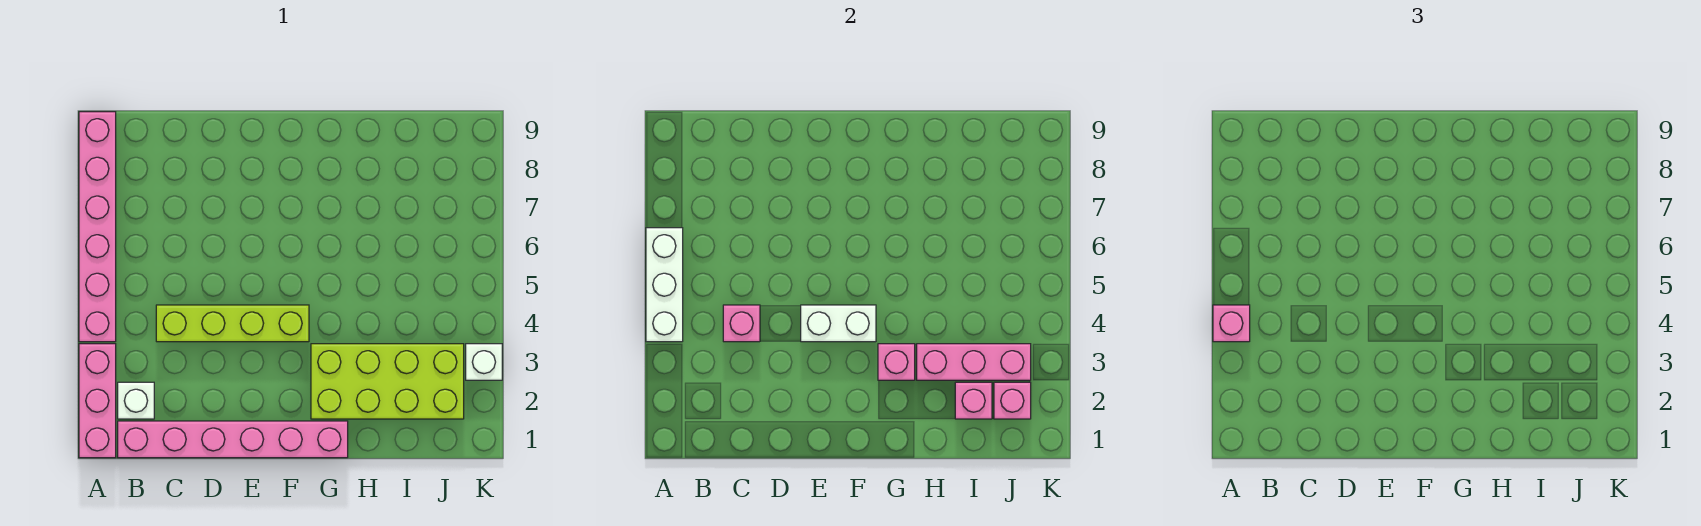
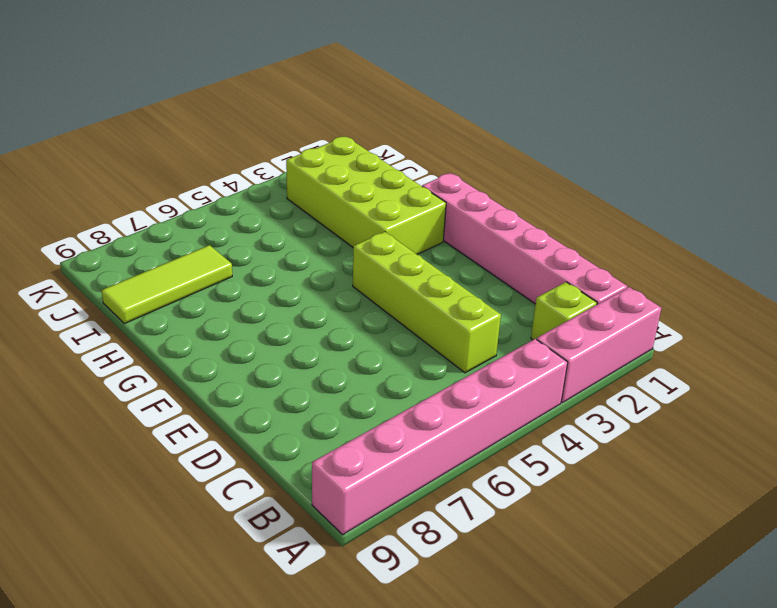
lime 1x1 brick [531,282,597,340] -> white 1x1 brick [118,382,154,419]
lime 1x3 tile [101,245,232,324] -> none
none -> white 1x1 brick [466,344,502,380]
none -> white 1x3 brick [646,228,683,342]
none -> pink 1x1 brick [723,305,760,342]

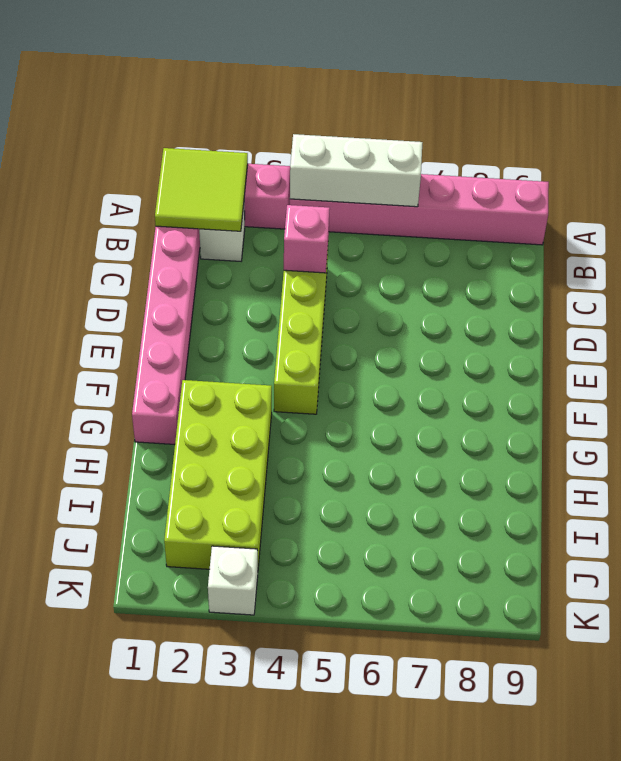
lime 2x2 tile [155,148,248,231] -> none
none -> white 1x2 brick [801,305,876,342]
none -> pink 1x1 brick [878,344,915,380]
none -> pink 1x3 brick [917,344,1031,380]

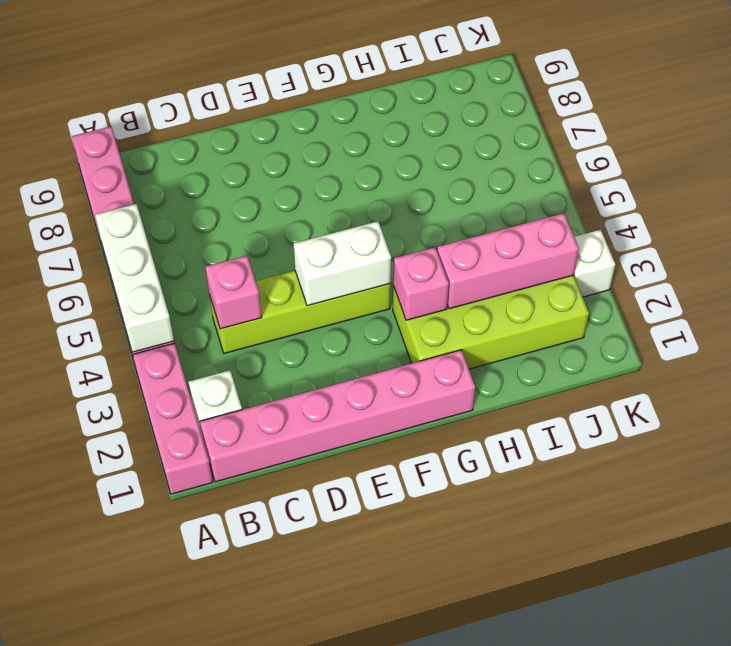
none -> pink 1x1 brick [955,382,992,419]
none -> pink 1x1 brick [994,382,1031,419]
none -> pink 1x1 brick [1213,305,1250,342]

